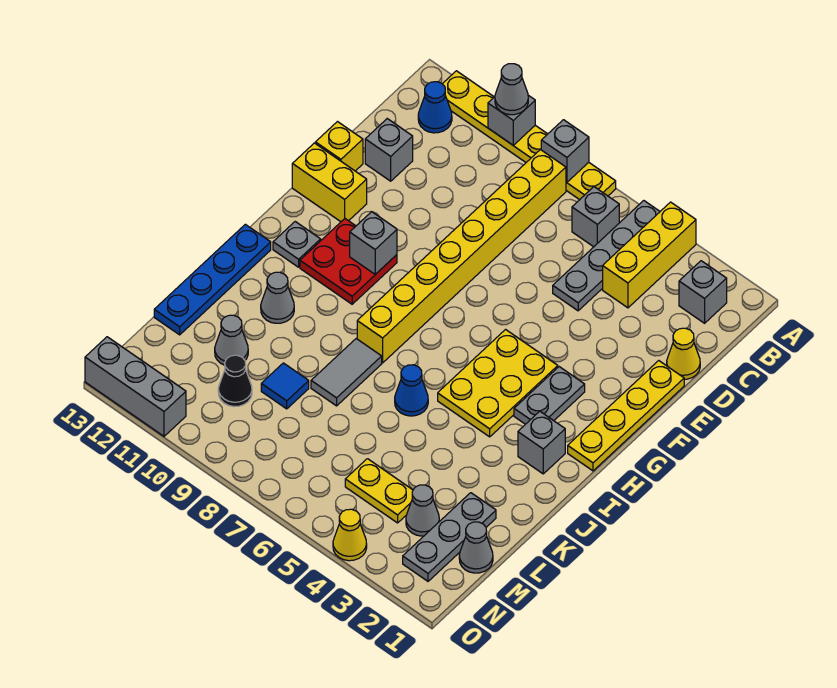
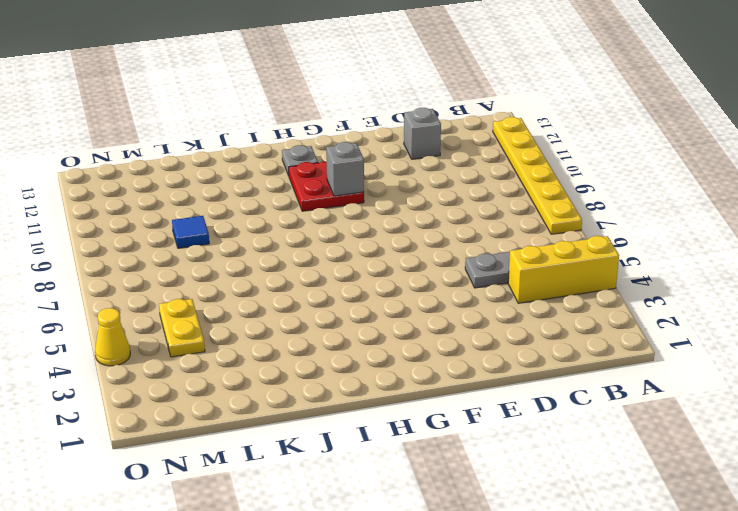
none -> grey 1x1 brick [679,261,727,323]
none -> grey 1x1 brick [572,187,619,247]
none -> yellow 1x8 brick [357,150,566,363]
none -> blue 1x1 cone [418,82,452,133]

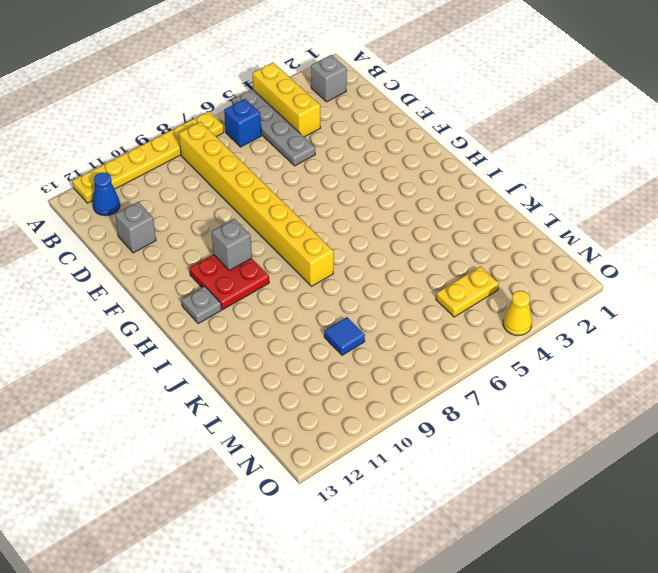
blue 1x1 brick [224,99,261,147] -> grey 1x1 brick [572,187,619,247]
none -> yellow 1x1 cone [667,328,700,379]
none -> yellow 1x4 plate [568,361,684,471]
none -> yellow 1x1 brick [315,122,363,171]
none -> yellow 1x2 brick [292,143,367,222]

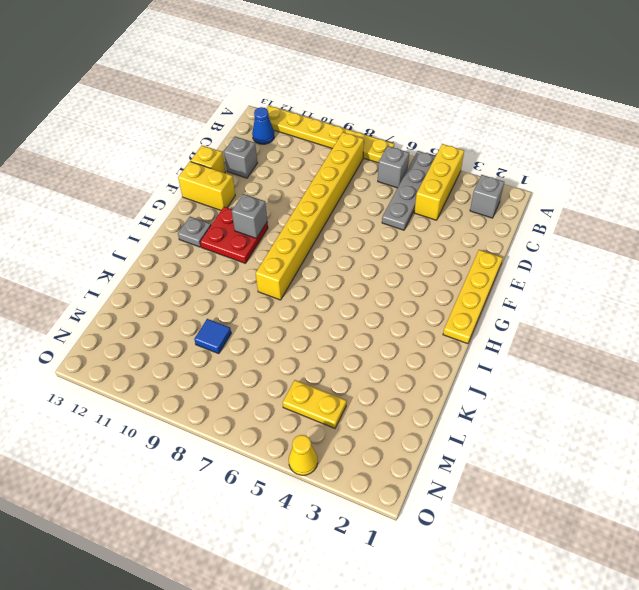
none -> yellow 1x1 cone [667,328,700,379]
none -> grey 1x2 plate [514,367,585,424]
none -> yellow 2x3 plate [438,330,558,437]
none -> grey 1x1 brick [518,411,565,474]

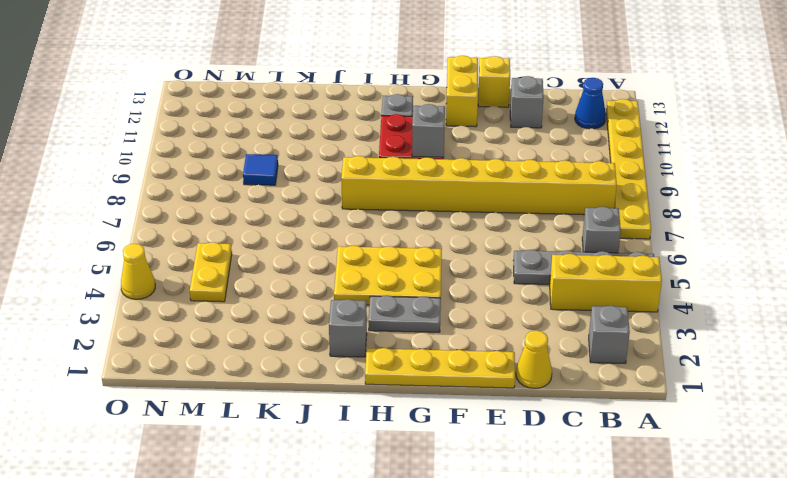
none -> blue 1x4 plate [154,224,271,335]
none -> blue 1x1 cone [395,365,428,416]
none -> grey 1x2 tile [311,339,382,406]
none -> grey 1x1 cone [261,272,294,323]

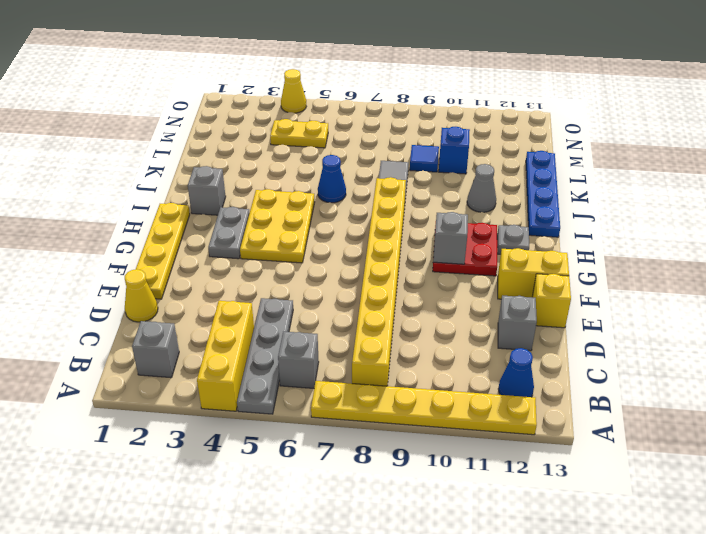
blue 1x1 brick [439,127,470,174] -> none
none -> grey 1x3 plate [403,493,496,581]
none -> grey 1x1 cone [215,315,248,365]
none -> grey 1x1 cone [459,522,493,573]
none -> grey 1x1 cone [406,485,439,536]

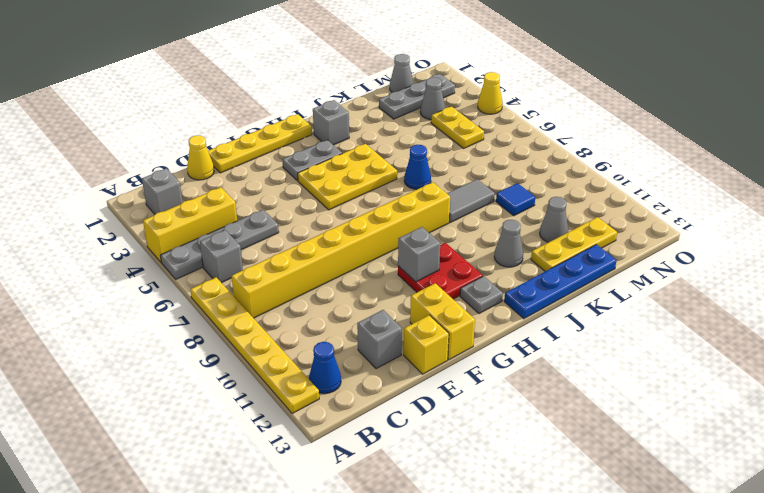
yellow 1x3 plate [531,217,617,271] -> none
none -> black 1x1 cone [218,355,252,407]
none -> grey 1x3 brick [85,337,186,436]
none -> grey 1x1 brick [541,120,589,182]
none -> grey 1x1 brick [488,95,535,145]

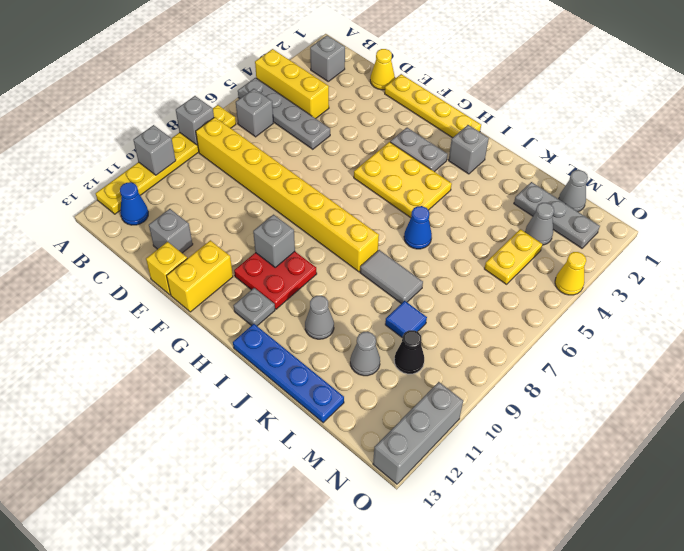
none -> grey 1x1 cone [495,64,528,115]

